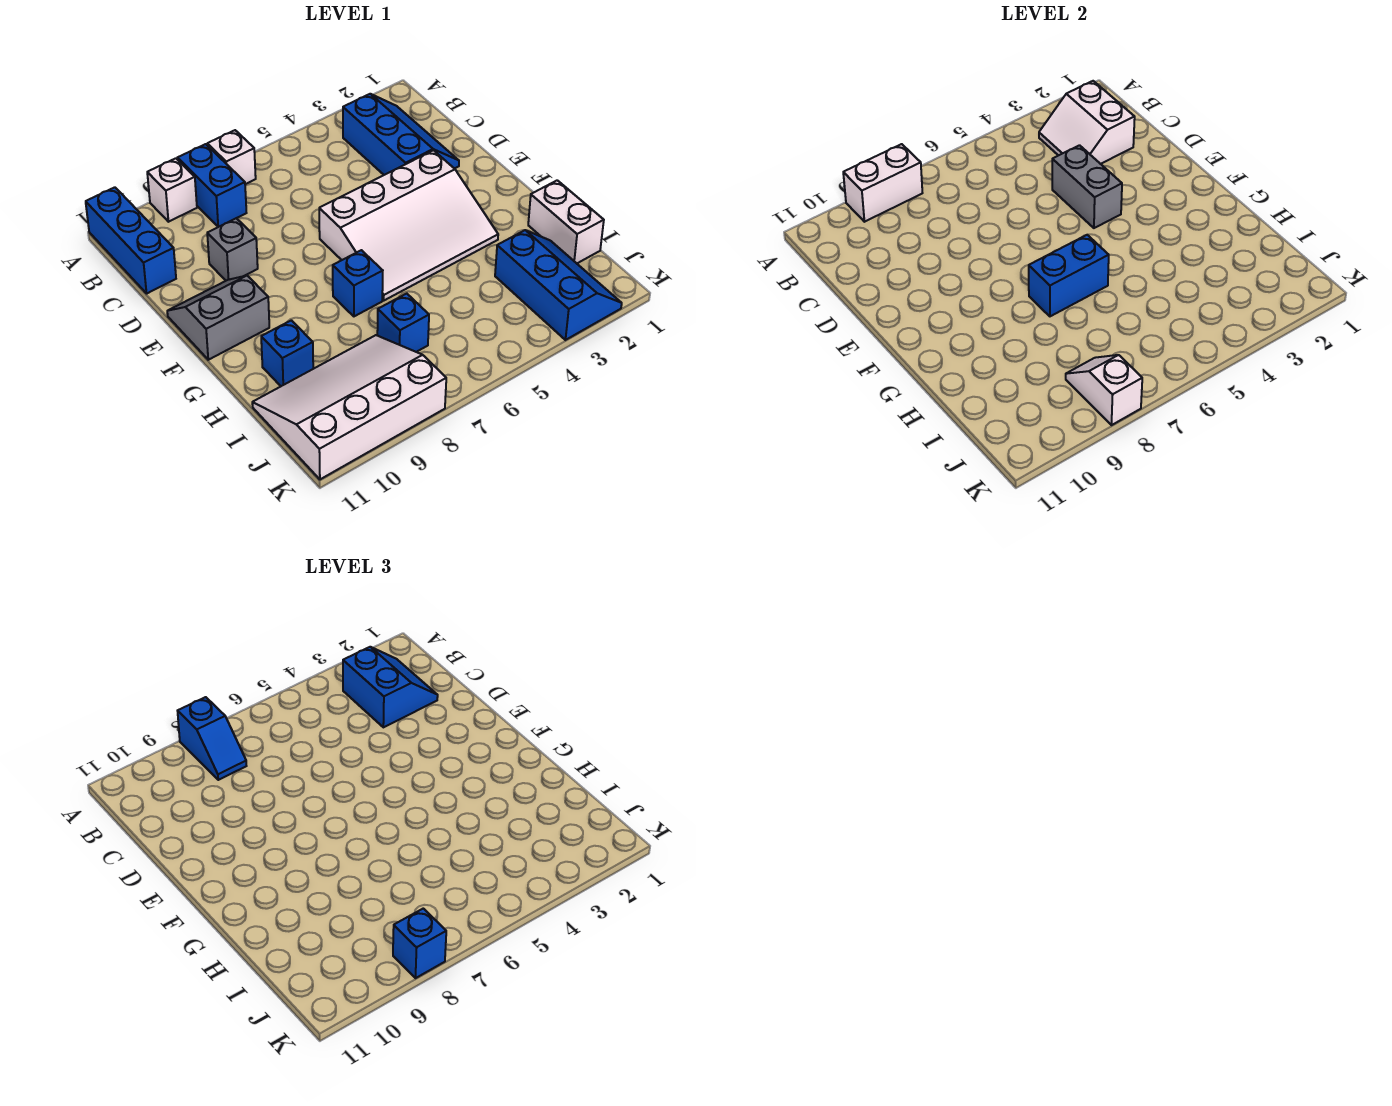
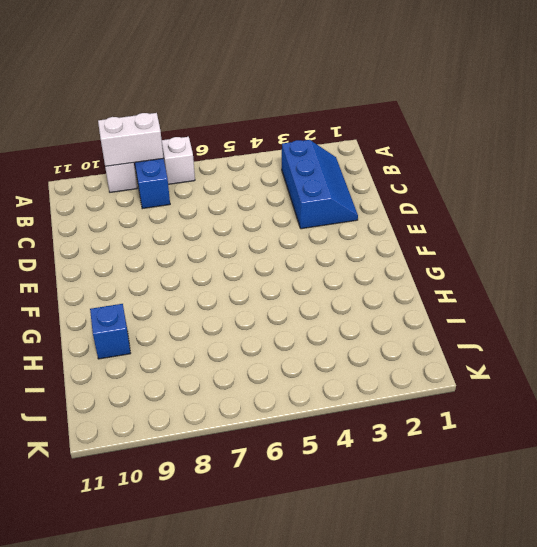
none -> blue 1x3 brick [86,187,176,293]
none -> grey 1x1 brick [207,218,258,281]
none -> white 3x4 slope [319,150,498,300]

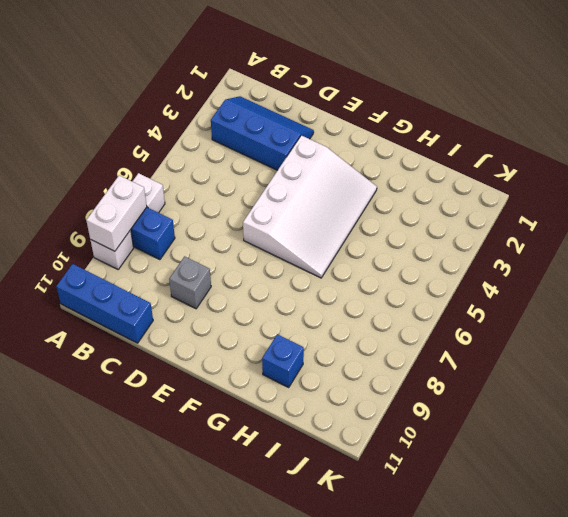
none -> grey 2x2 slope [167,276,269,360]
none -> blue 1x1 brick [333,250,383,316]
none -> white 1x2 brick [528,180,604,263]

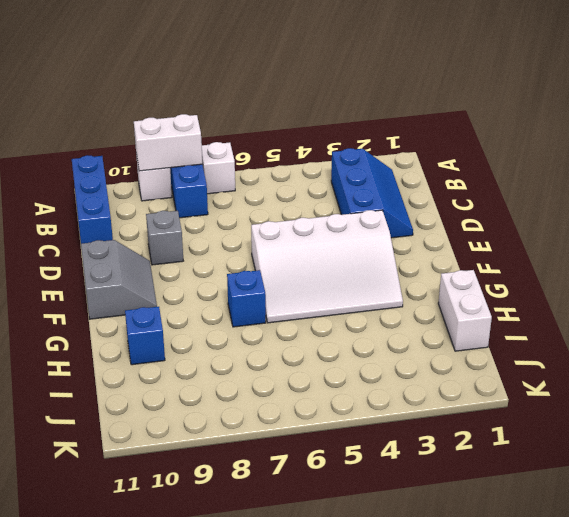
grey 2x2 slope [81,240,157,319] -> grey 2x2 slope turned to [167,276,269,360]
none -> blue 2x3 slope [495,230,622,340]
none -> blue 1x1 brick [377,294,429,352]
none -> white 3x4 slope [252,335,446,479]

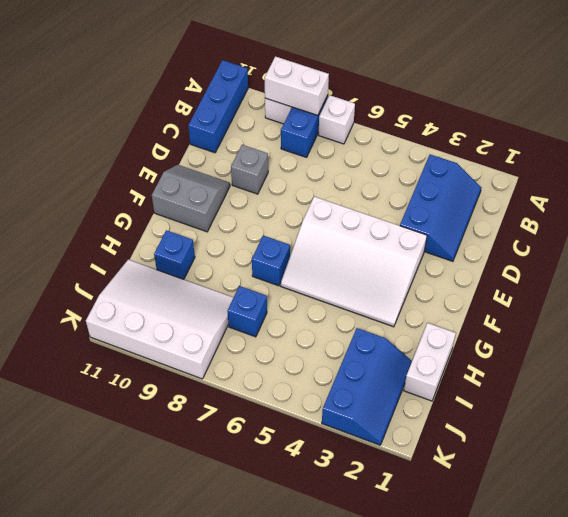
none -> white 2x2 slope [1039,81,1135,164]
none -> grey 1x2 brick [1052,145,1122,228]
none -> blue 1x2 brick [1029,235,1109,316]

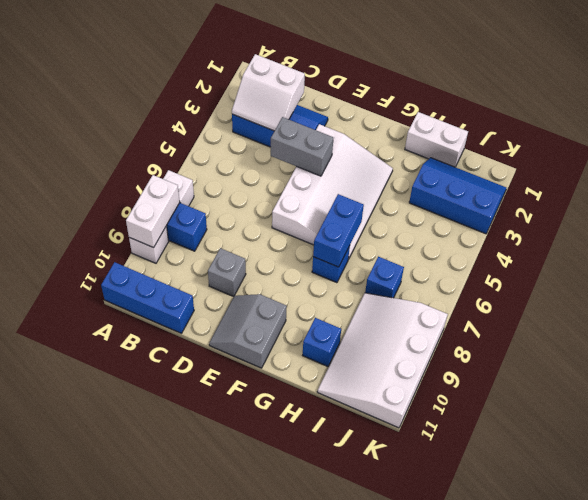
none -> white 1x2 slope [1066,355,1142,425]
none -> blue 1x2 slope [178,697,246,780]
none -> blue 2x2 slope [343,647,438,727]

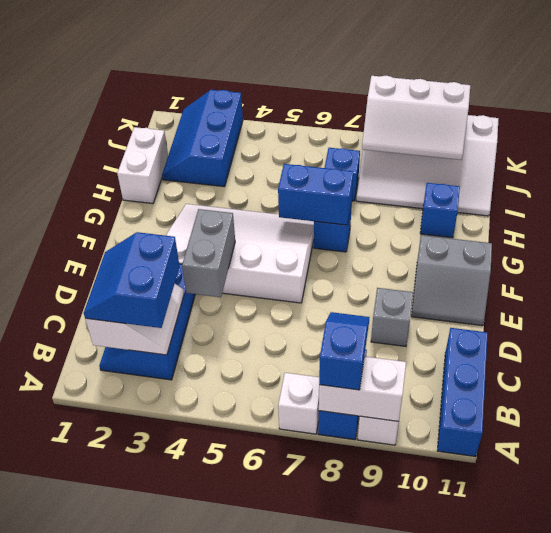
white 2x3 slope [362,76,470,160] -> white 1x2 slope [1066,355,1142,425]
none -> blue 1x1 brick [393,909,446,978]

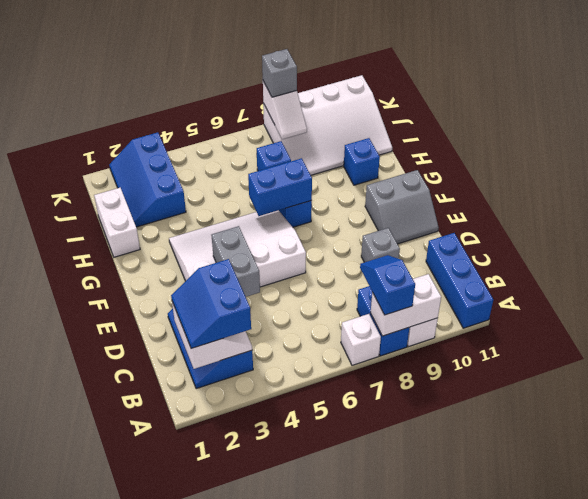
grey 1x1 brick [262,49,297,97] -> blue 1x1 brick [393,909,446,978]

